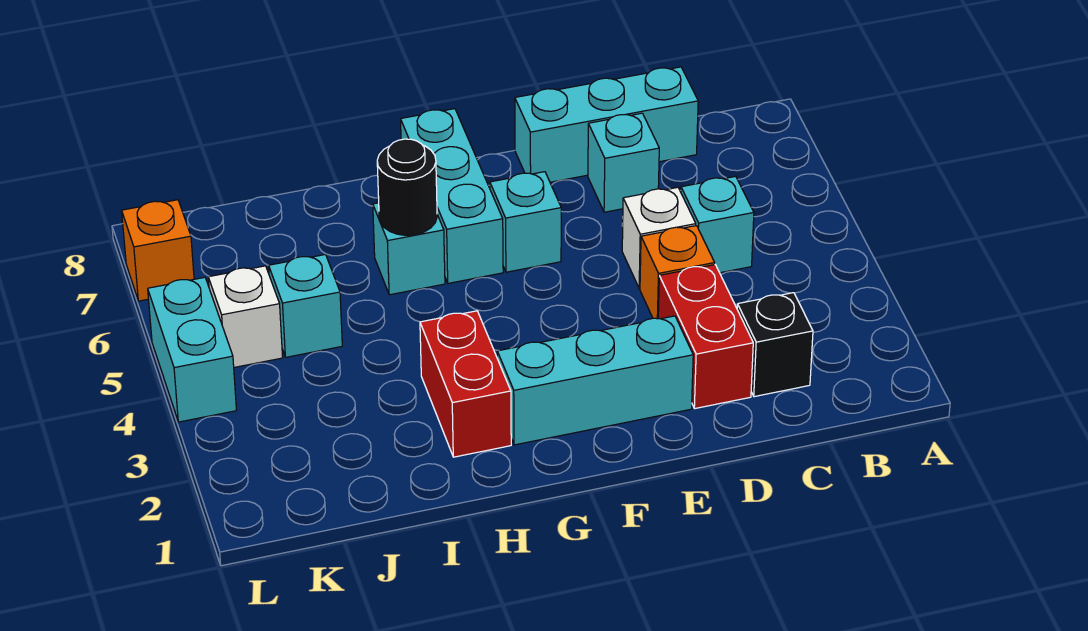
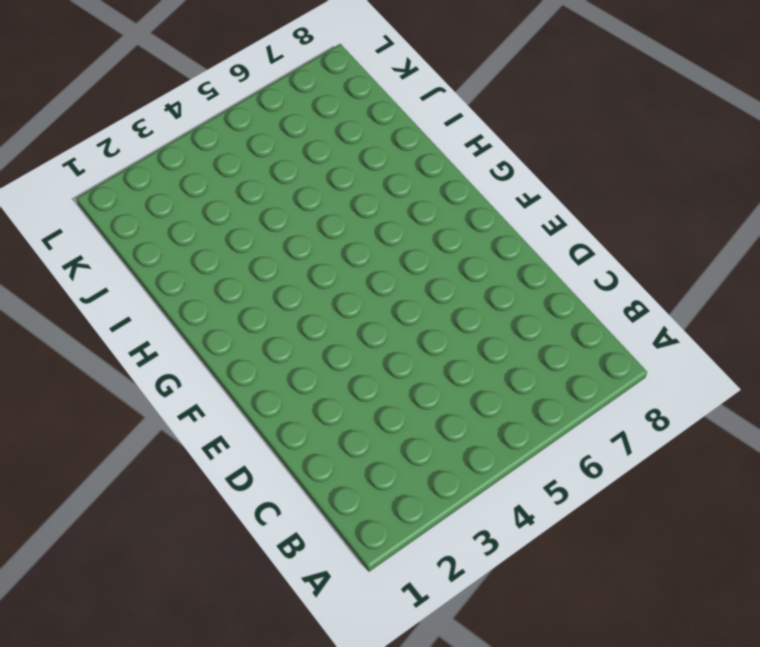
none -> black 1x1 brick [737,293,813,397]
none -> cyan 1x1 brick [681,176,754,273]
none -> cyan 1x3 brick [515,67,698,182]

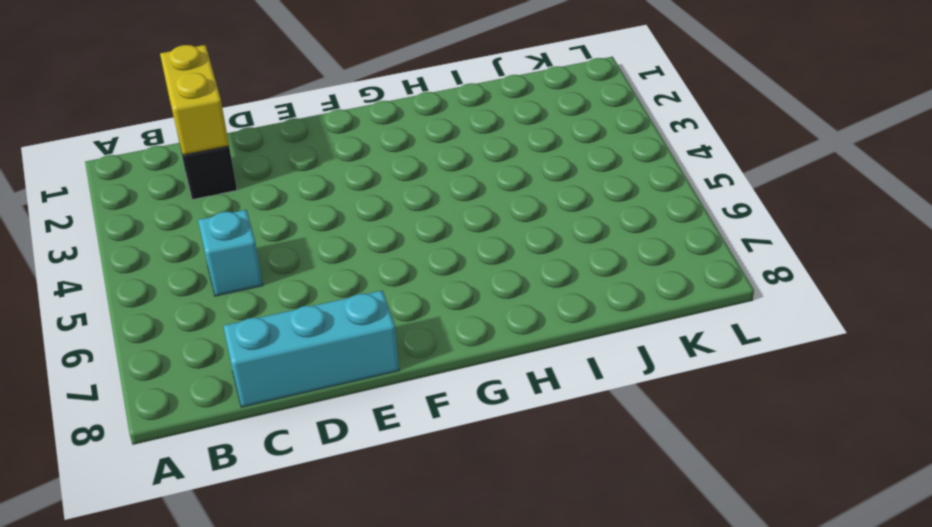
yellow 1x2 brick [160,45,229,155] -> none
none -> red 1x2 brick [658,265,753,409]
none -> orange 1x1 brick [640,226,715,319]
none -> white 1x1 brick [622,187,696,288]

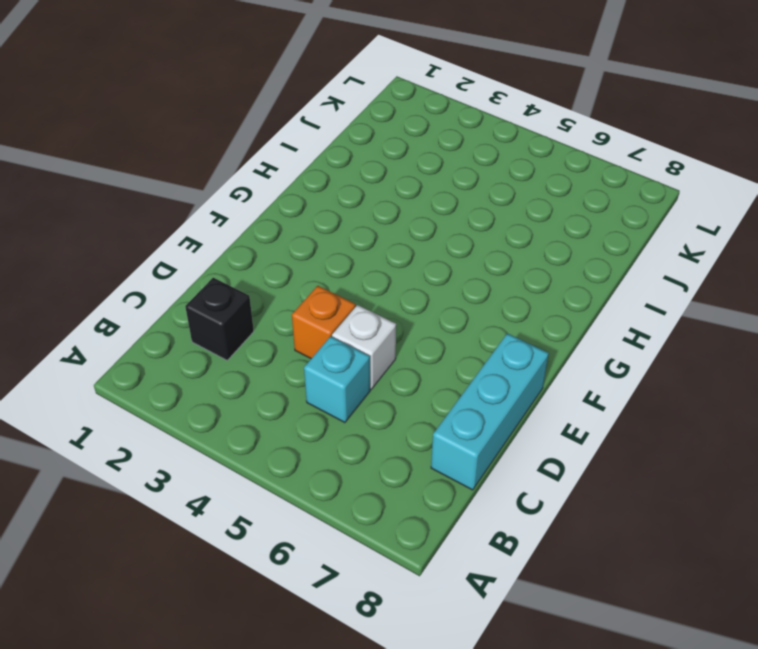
none -> red 1x2 brick [658,265,753,409]
none -> cyan 1x1 brick [588,113,659,212]
none -> cyan 1x3 brick [497,316,693,445]

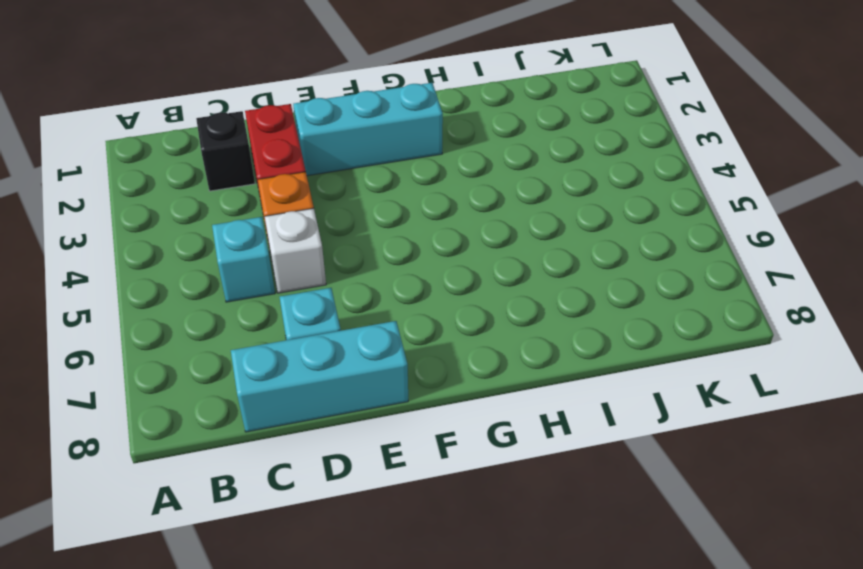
none -> cyan 1x1 brick [490,172,561,272]
none -> cyan 1x3 brick [401,109,503,283]
none -> red 1x2 brick [420,311,511,457]

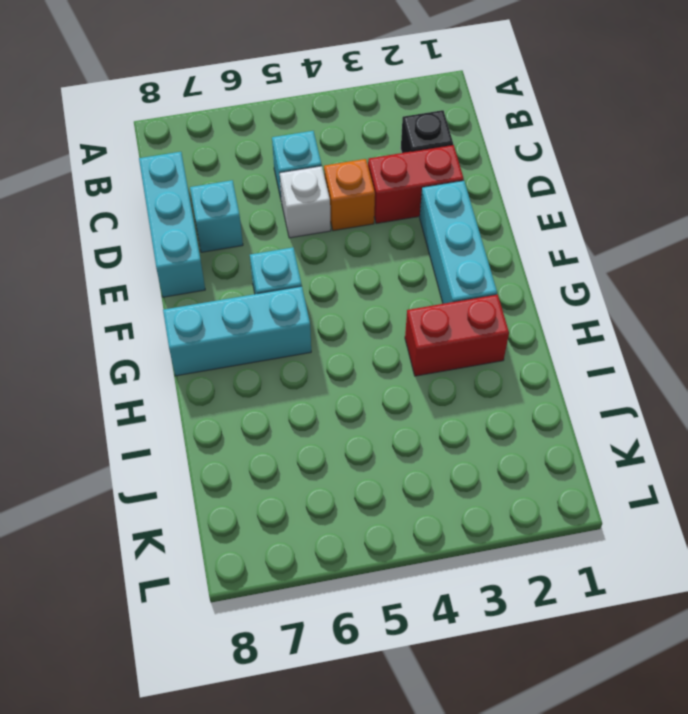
none -> cyan 1x1 brick [373,203,445,295]
none -> cyan 1x1 brick [269,255,342,357]
none -> white 1x1 brick [208,266,283,367]

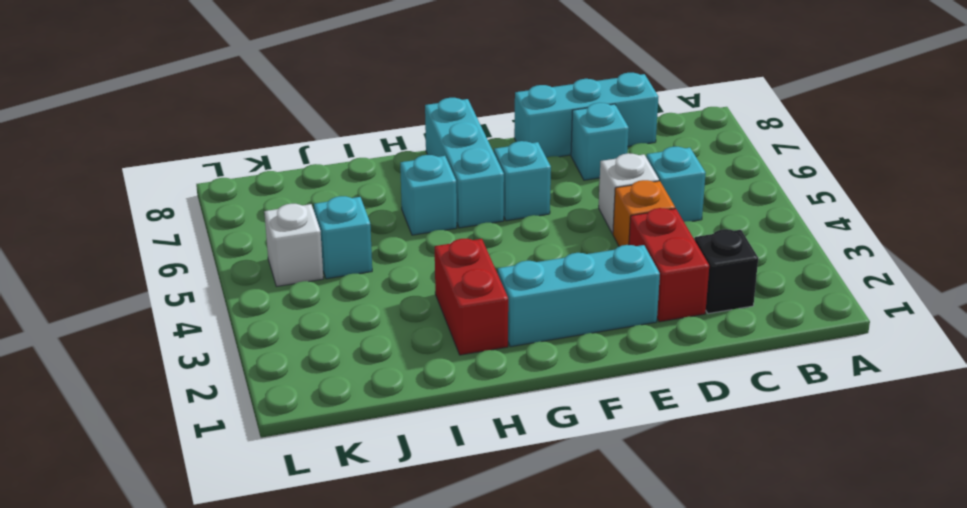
none -> cyan 1x2 brick [148,277,236,422]
none -> orange 1x1 brick [122,200,194,301]
none -> black 1x1 round brick [377,139,437,235]

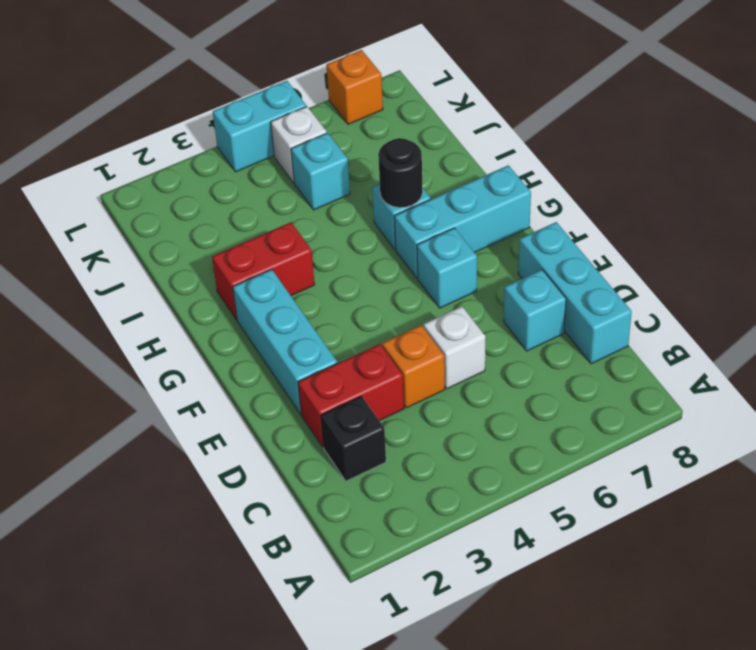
none -> cyan 1x1 brick [681,176,754,273]

